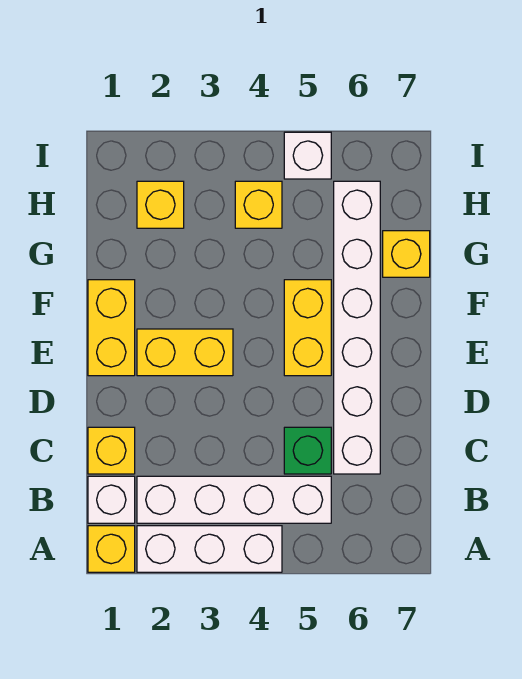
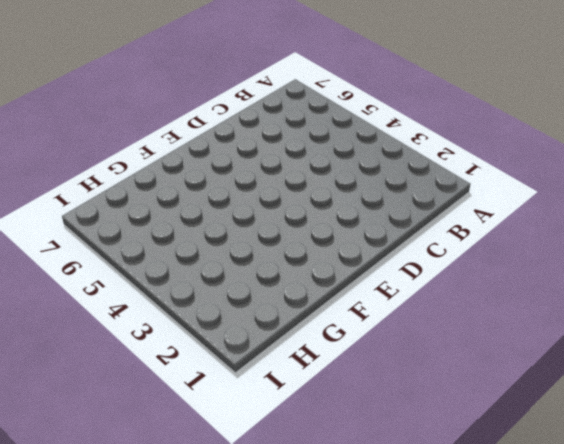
none -> yellow 1x1 brick [88,526,135,572]
none -> white 1x3 brick [137,526,282,572]
none -> white 1x1 brick [88,476,135,523]

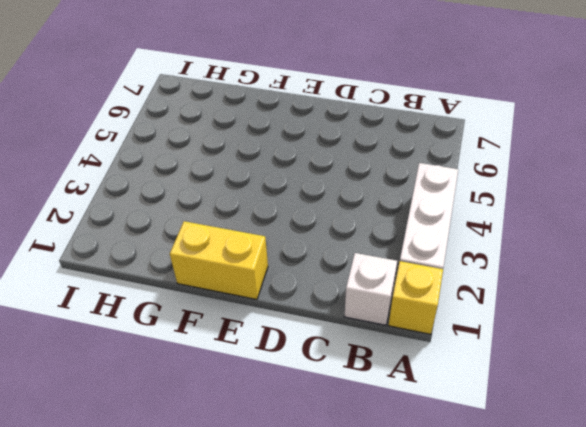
none -> white 1x4 brick [137,476,331,523]
none -> yellow 1x1 brick [88,427,135,474]
none -> green 1x1 brick [284,427,331,474]

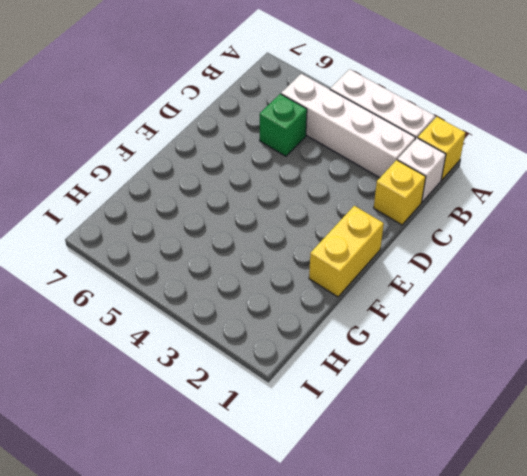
none -> white 1x6 brick [334,181,380,474]
none -> yellow 1x2 brick [137,329,233,376]
none -> yellow 1x2 brick [284,280,331,376]

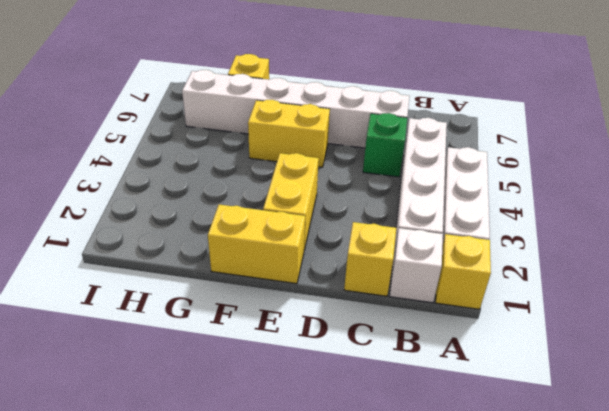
none -> yellow 1x1 brick [137,181,184,228]
none -> yellow 1x1 brick [235,181,282,228]
none -> white 1x1 brick [284,132,331,179]

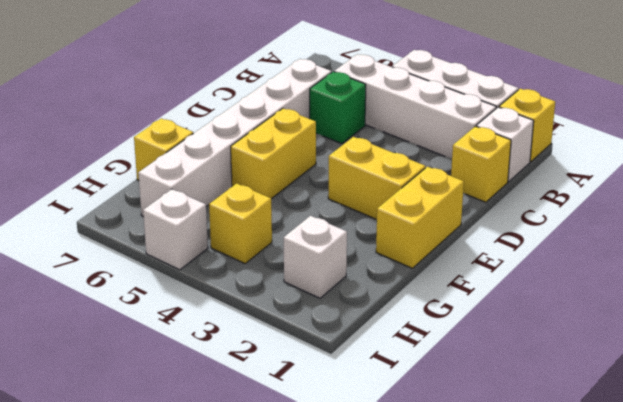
white 1x1 brick [284,216,347,298] -> yellow 1x1 brick [137,181,184,228]

